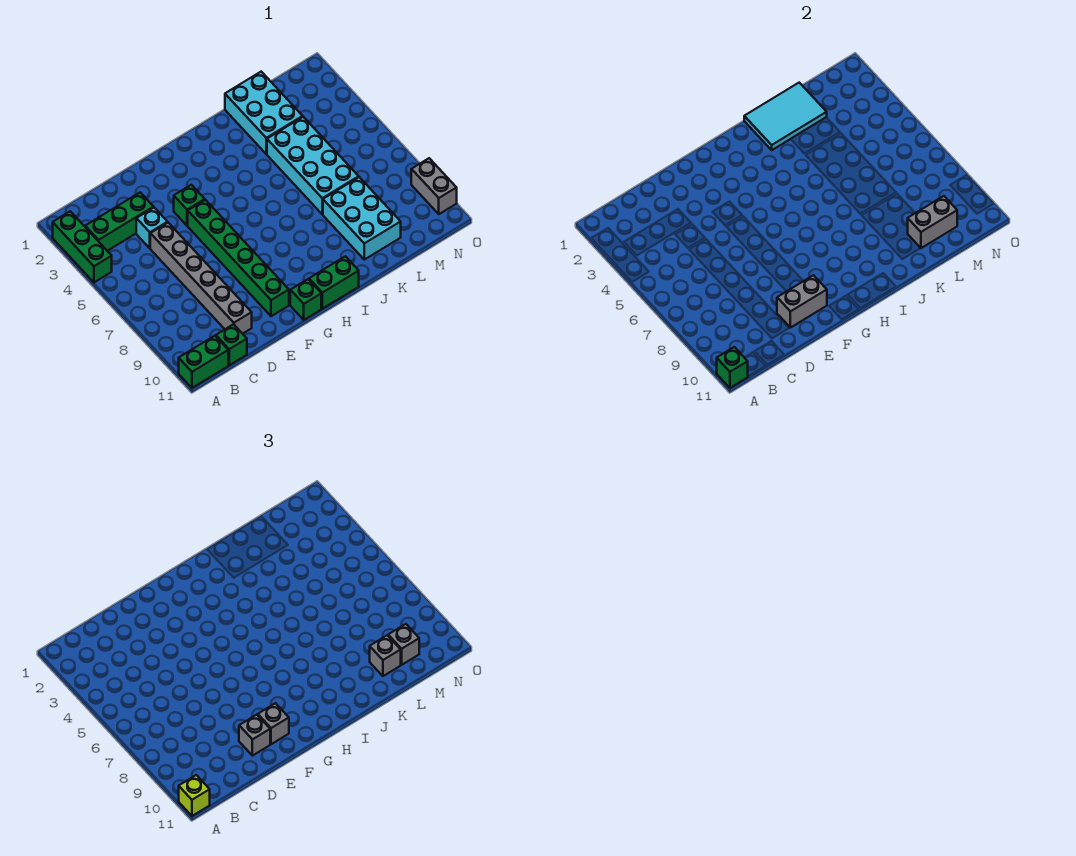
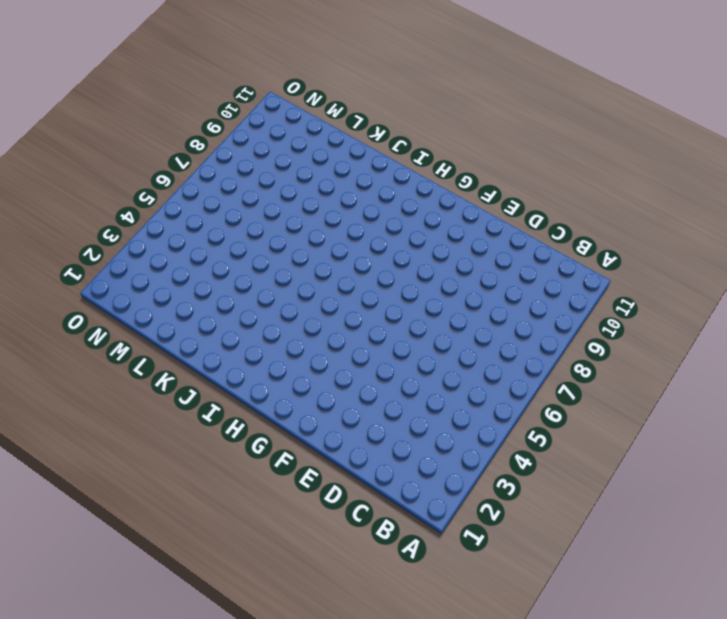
none -> green 1x3 brick [53,211,112,282]
none -> green 1x2 brick [179,336,228,388]
none -> green 1x3 brick [85,193,154,251]

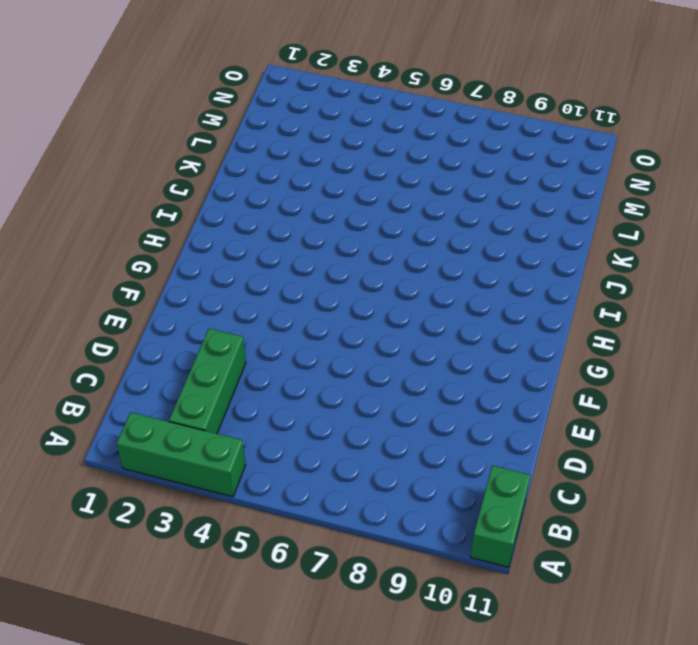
none -> green 1x1 brick [216,324,247,365]
none -> cyan 1x1 brick [136,208,168,248]
none -> grey 1x6 brick [150,223,252,334]

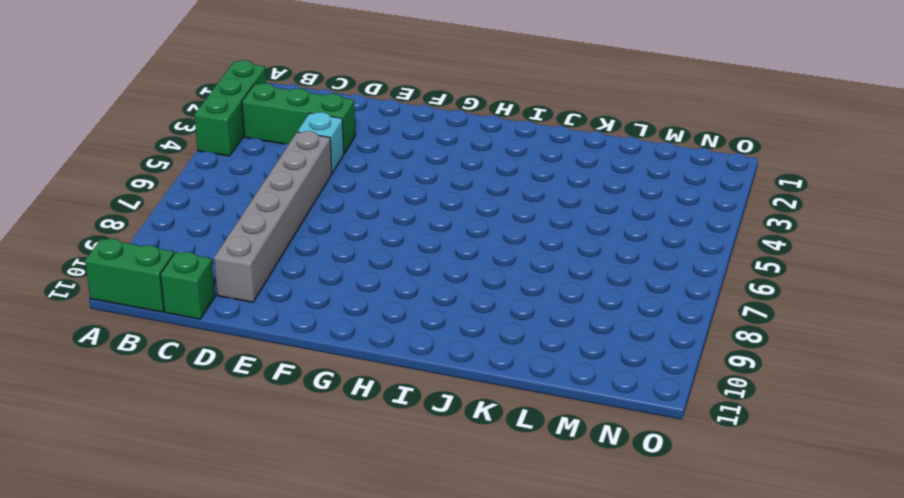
none -> green 1x1 brick [174,185,205,226]
none -> green 1x6 brick [188,200,289,316]
none -> green 1x1 brick [290,279,321,320]

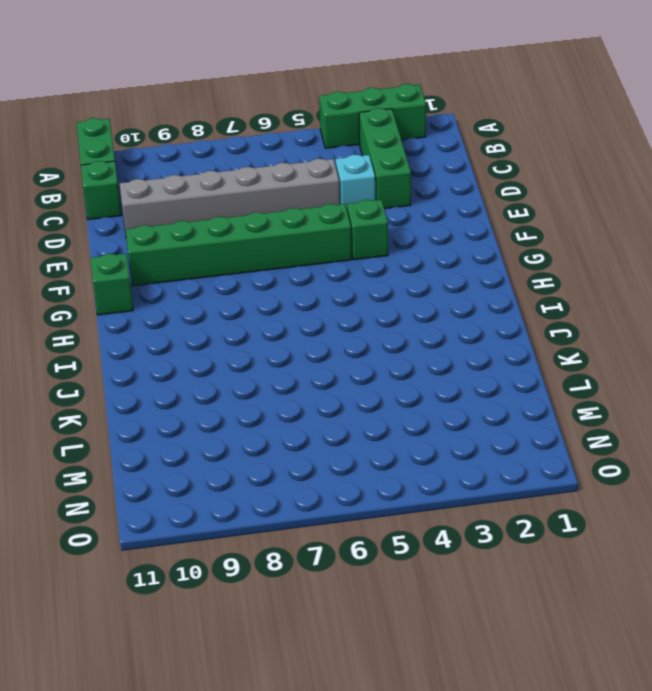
none -> green 1x2 brick [309,256,359,309]
none -> cyan 2x3 brick [225,72,303,154]
none -> cyan 2x4 brick [267,117,359,214]

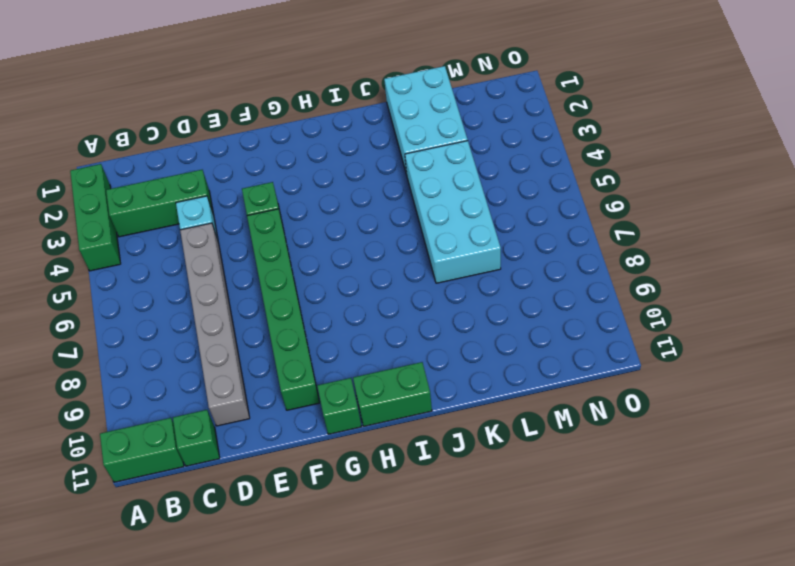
none -> cyan 2x3 brick [323,177,401,260]
none -> grey 1x2 brick [411,158,457,214]
none -> green 1x1 brick [717,347,748,388]

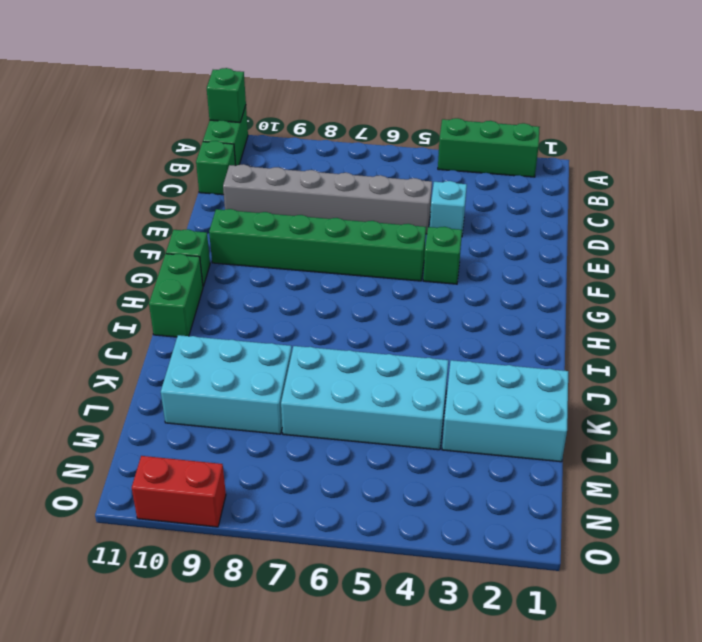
red 1x2 brick [132,456,226,527] -> grey 1x2 brick [411,158,457,214]
none -> green 1x3 brick [85,193,154,251]
none -> grey 1x2 brick [777,275,827,328]
none -> cyan 2x3 tile [744,83,827,150]

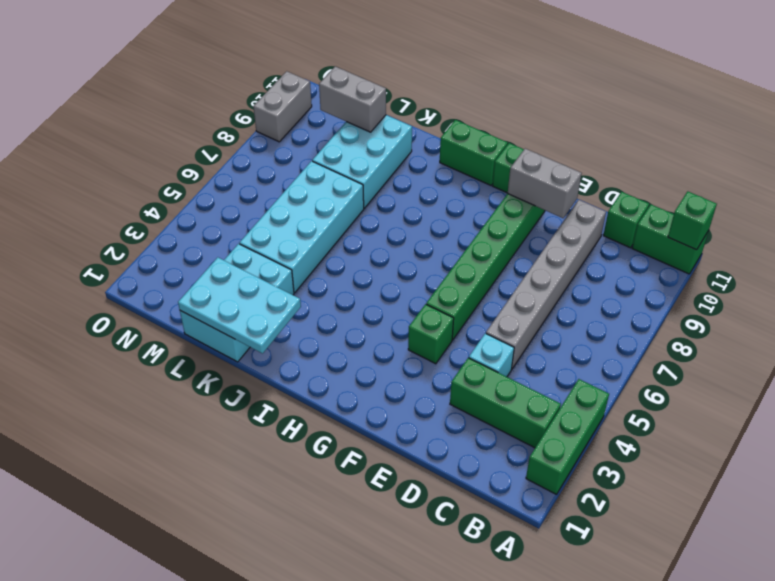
cyan 2x3 plate [178,257,301,353] -> cyan 2x3 tile [744,83,827,150]
none -> lime 1x1 brick [179,775,210,816]
none -> grey 1x1 brick [239,715,270,756]
none -> grey 1x1 brick [258,703,289,744]

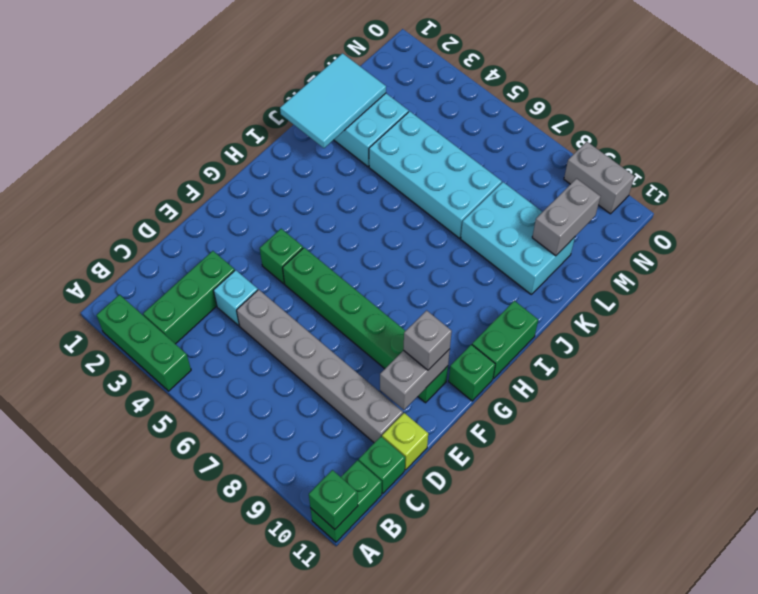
lime 1x1 brick [382,413,428,470] -> lime 1x1 brick moved to [179,775,210,816]
none -> grey 1x1 brick [239,715,270,756]
none -> grey 1x1 brick [370,635,401,676]
none -> grey 1x1 brick [388,624,419,665]

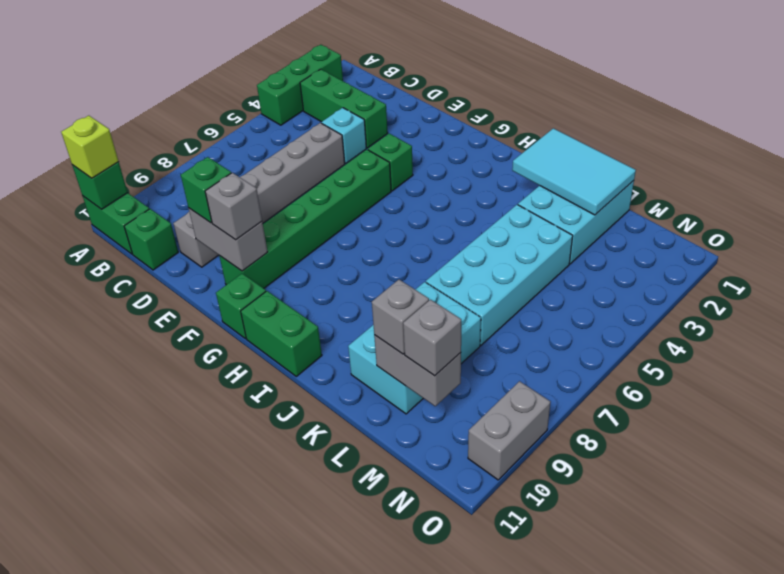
green 1x1 brick [181,157,231,223] -> grey 1x1 brick [239,715,270,756]

